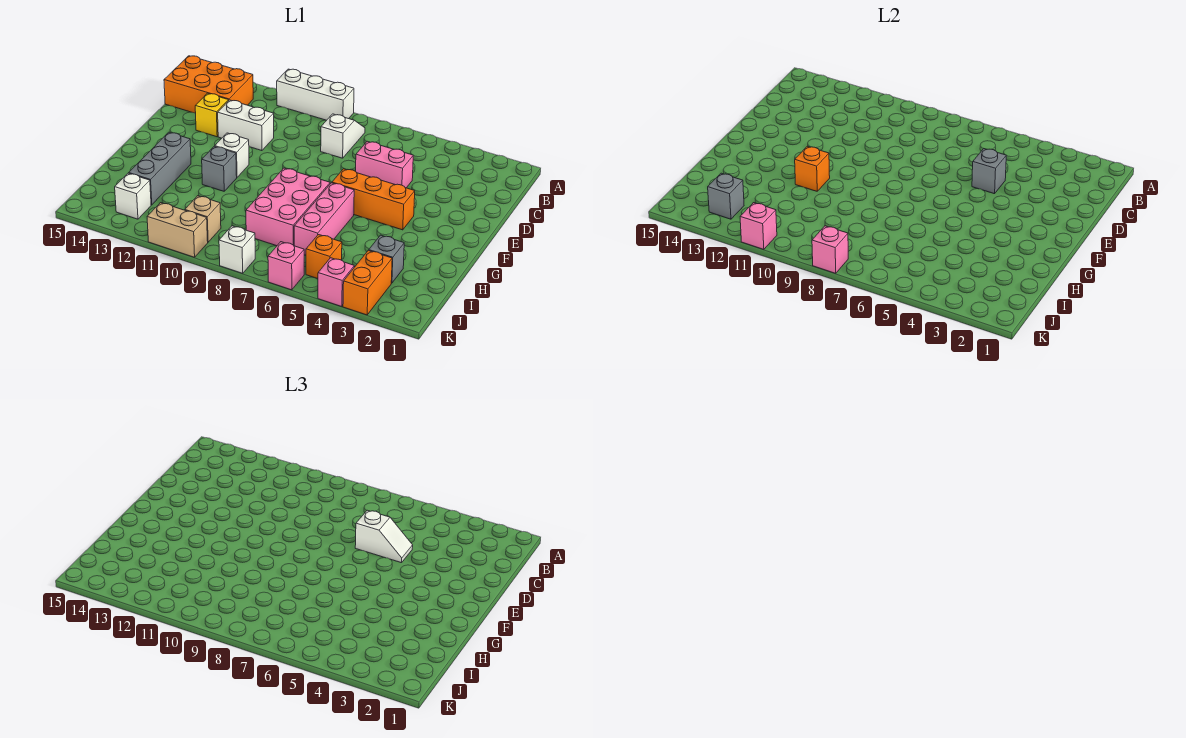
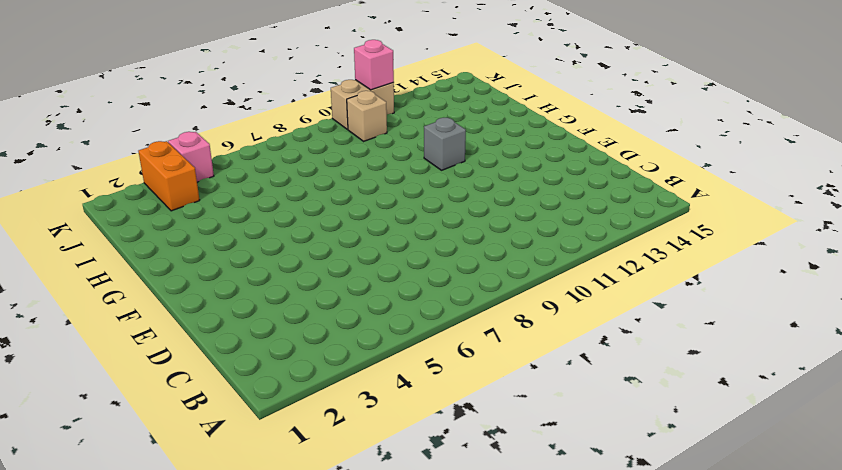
none -> white 1x3 brick [277,69,354,120]
none -> white 1x2 slope [321,114,365,158]
none -> orange 2x3 brick [164,56,253,113]

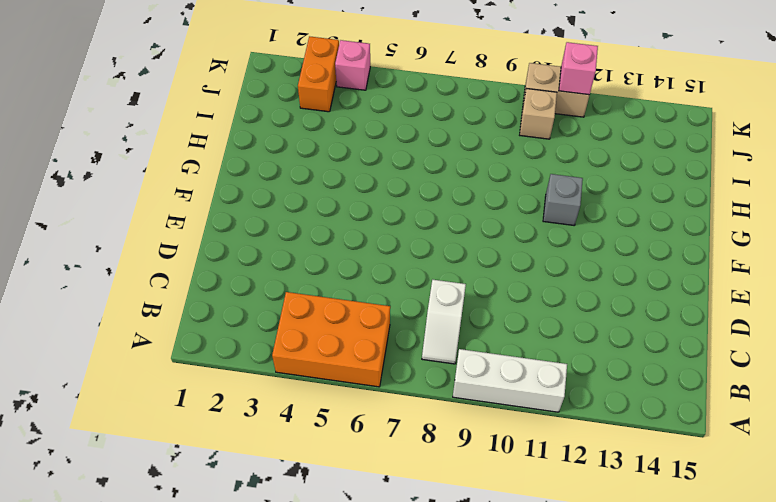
orange 2x3 brick [272,292,390,387] -> orange 2x3 brick moved to [164,56,253,113]
none -> pink 1x2 brick [356,141,413,188]
none -> white 1x2 brick [218,100,274,151]
none -> yellow 1x1 brick [195,93,229,137]

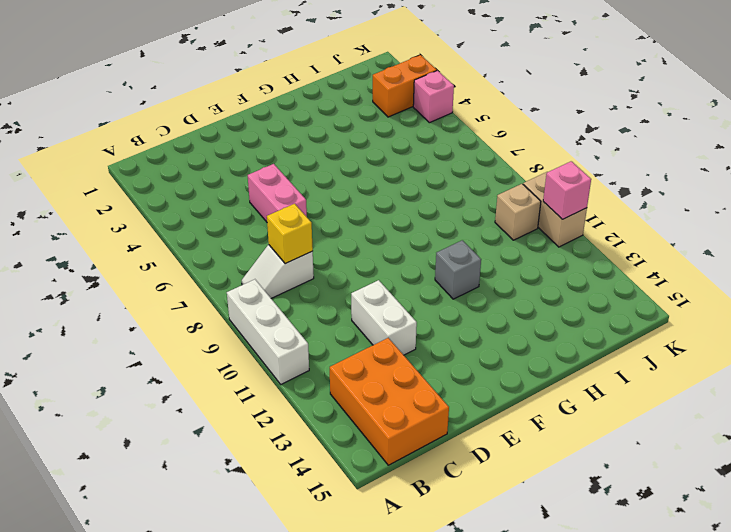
yellow 1x1 brick [267,204,313,264] -> yellow 1x1 brick moved to [195,93,229,137]
none -> orange 1x3 brick [332,169,415,230]
none -> white 1x1 brick [215,133,249,177]
none -> pink 1x3 brick [294,183,354,255]

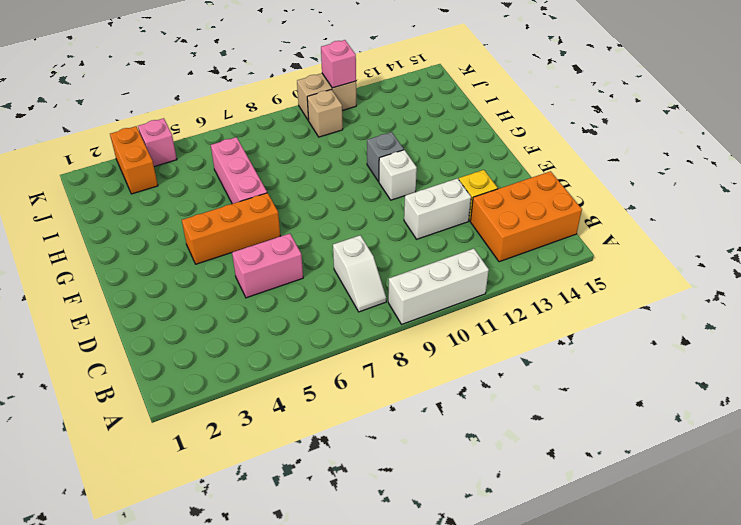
none -> pink 2x3 brick [246,168,330,246]
none -> grey 1x3 brick [129,132,191,205]
none -> grey 1x1 brick [369,235,404,283]

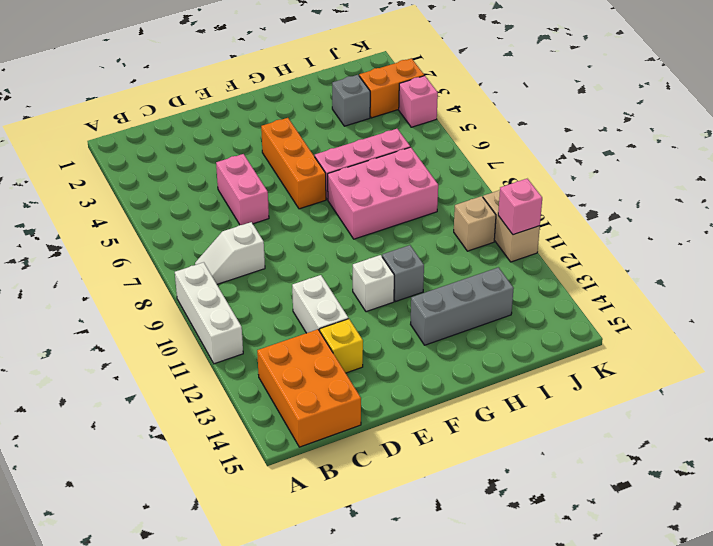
none -> orange 1x1 brick [306,235,342,279]
none -> white 1x1 brick [115,173,151,219]
none -> pink 1x1 brick [268,242,304,290]

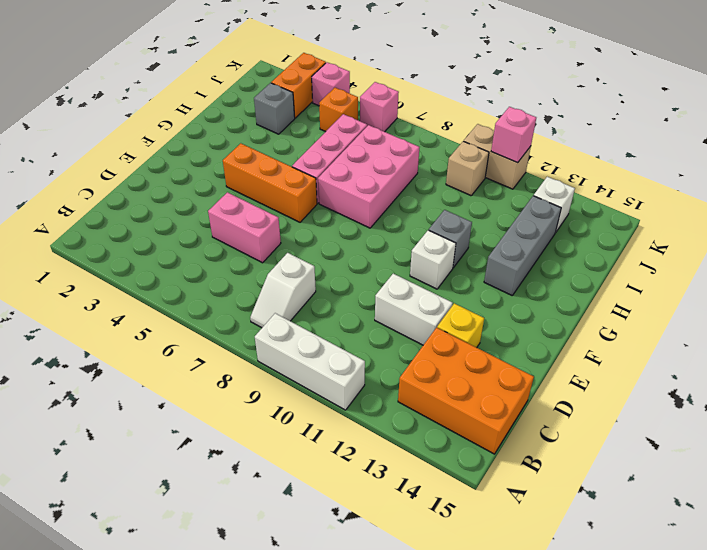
none -> white 1x1 brick [219,226,255,273]
none -> grey 1x1 brick [972,149,1006,194]
none -> orange 1x1 brick [795,146,830,191]

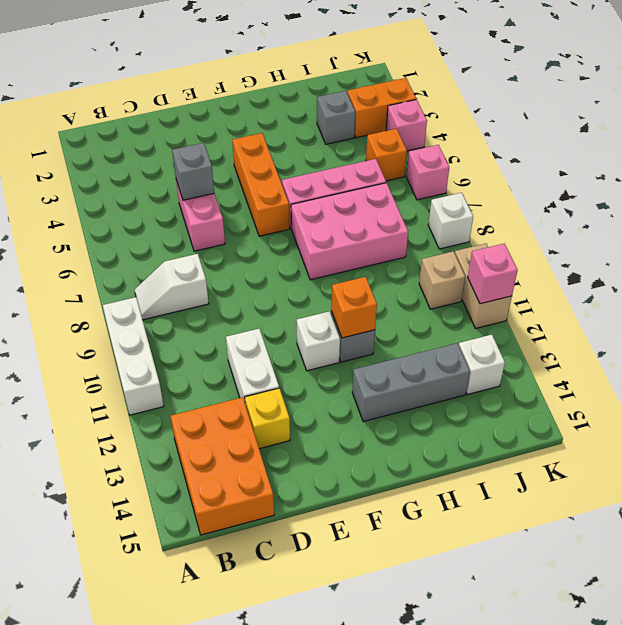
none -> grey 1x1 brick [708,173,744,219]
none -> pink 1x1 brick [812,226,848,273]
none -> white 1x2 slope [355,510,413,563]

